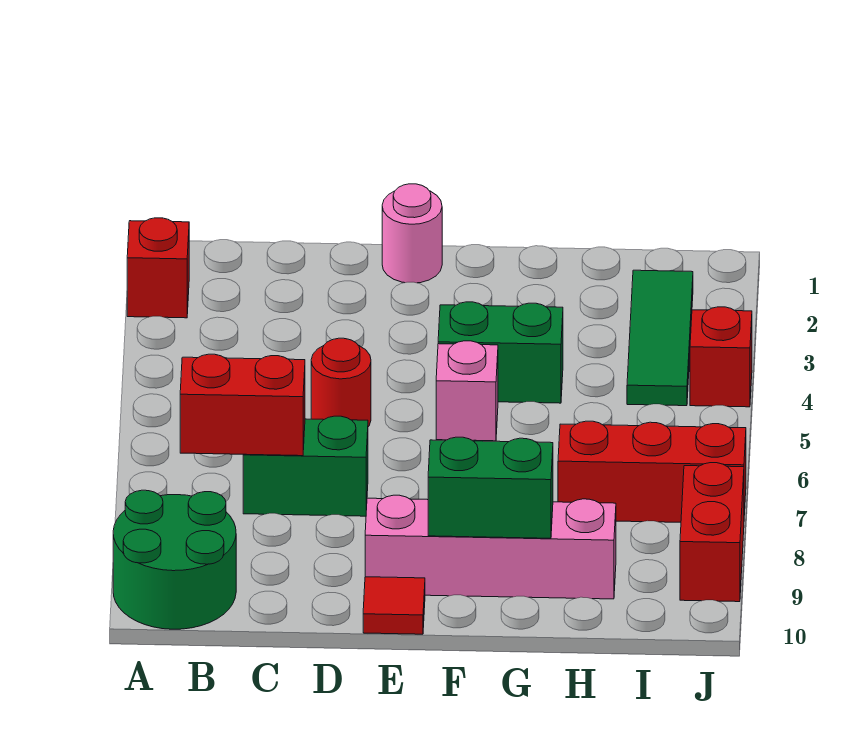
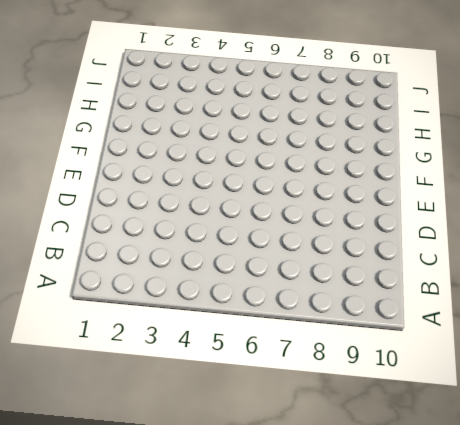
none -> red 1x1 brick [127,218,189,318]
none -> green 2x2 round brick [113,490,236,629]
none -> green 1x2 brick [243,416,368,516]

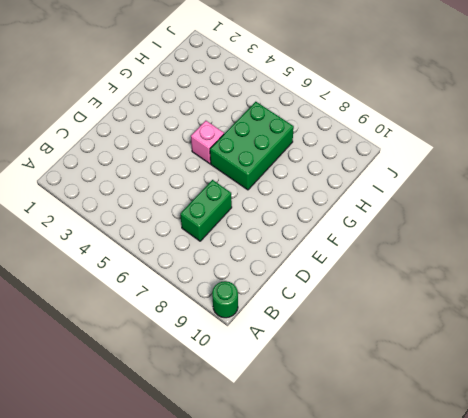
green 1x1 round brick [212,281,238,318] -> green 2x2 round brick [113,490,236,629]
green 2x3 brick [210,102,294,190] -> red 1x3 brick [558,421,746,522]
none -> red 1x1 brick [127,218,189,318]
none -> red 1x1 round brick [311,338,371,427]
none -> pink 1x1 round brick [382,184,442,283]

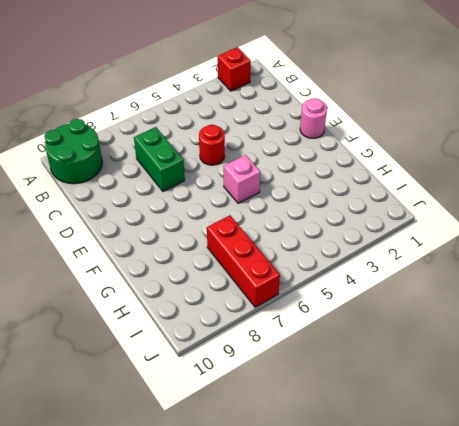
none -> pink 1x4 brick [365,495,616,599]
none -> red 1x1 tile [363,577,425,634]
none -> green 1x2 brick [438,302,563,403]

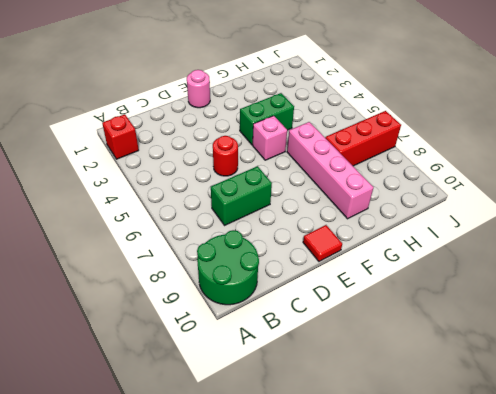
pink 1x4 brick [287,122,373,219] -> pink 1x4 brick turned to [365,495,616,599]
none -> green 1x3 tile [627,270,693,406]
none -> red 1x1 brick [690,307,752,407]
none -> red 1x2 brick [680,463,744,602]

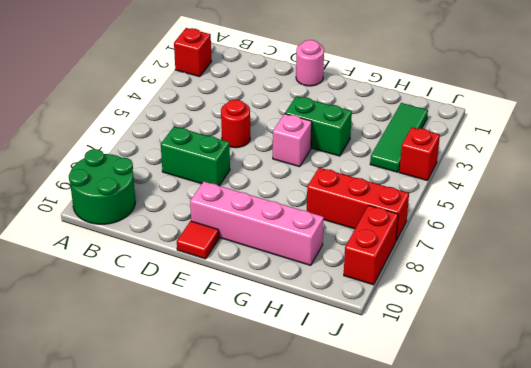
none -> red 1x2 brick [180,354,305,456]
none -> green 1x2 brick [428,437,553,538]

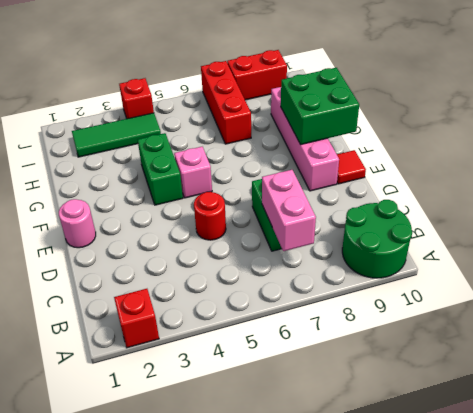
pink 1x2 brick [262,170,316,251] -> red 1x2 brick [180,354,305,456]
green 2x2 brick [281,68,359,144] -> green 1x2 brick [428,437,553,538]

